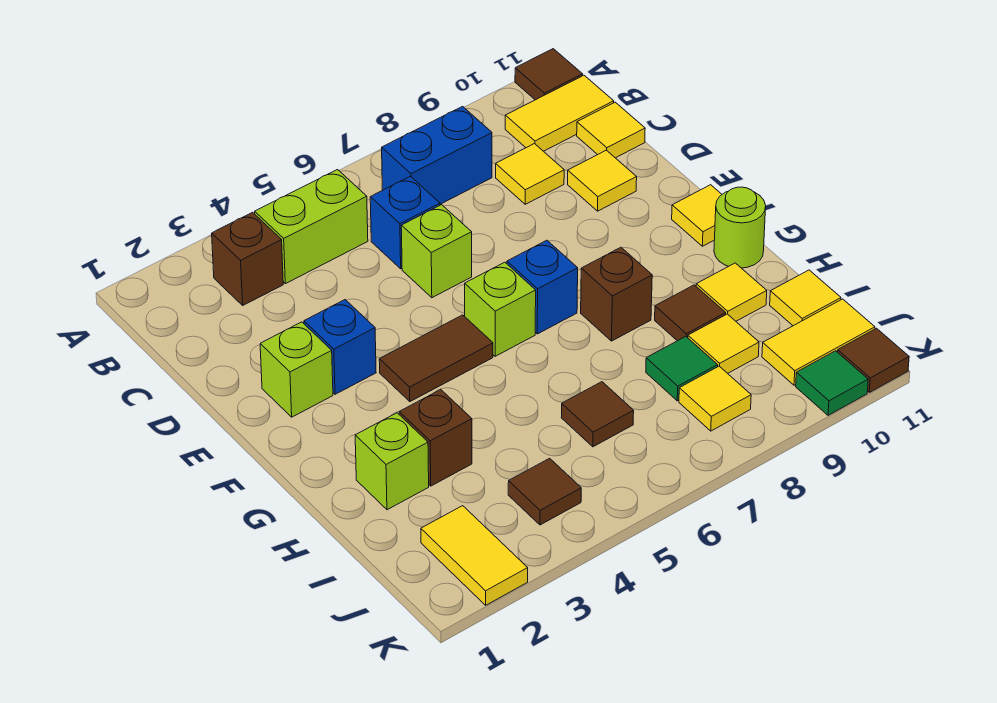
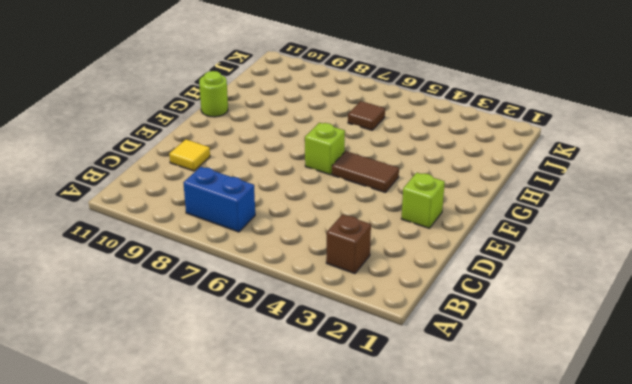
none -> brown 1x1 tile [515,49,583,100]
none -> lime 1x2 brick [255,170,368,284]
none -> yellow 1x2 tile [505,75,614,151]
none -> blue 1x1 brick [370,176,440,269]

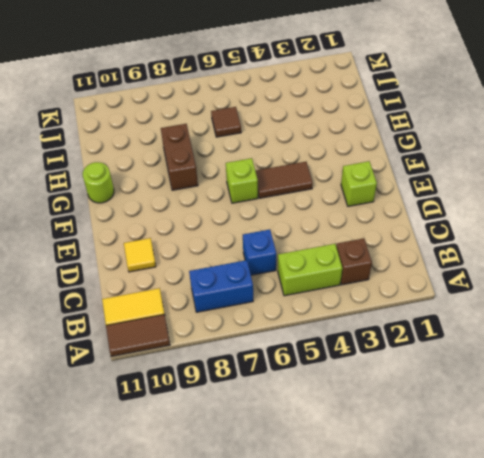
brown 1x2 tile [106,314,170,357] -> brown 1x1 tile [515,49,583,100]
brown 1x2 brick [161,124,198,190] -> brown 1x1 brick [581,247,652,341]
none -> yellow 1x1 tile [496,144,564,204]
none -> yellow 1x1 tile [577,102,645,158]
none -> lime 1x1 brick [401,205,472,298]
none -> blue 1x1 brick [304,300,376,394]

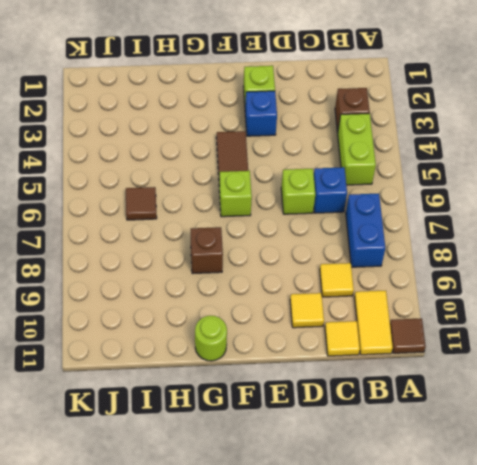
none -> blue 1x1 brick [507,240,578,334]
none -> yellow 1x1 tile [672,185,722,246]
none -> lime 1x1 brick [355,413,429,510]
none -> brown 1x1 brick [399,390,472,486]

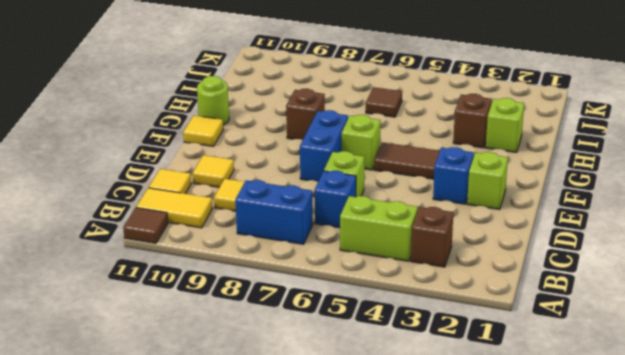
blue 1x2 brick [300,110,348,182] -> blue 1x1 brick [507,240,578,334]
none -> brown 1x1 tile [655,285,726,341]
none -> yellow 1x1 tile [696,263,767,321]
none -> green 1x1 tile [646,337,718,401]
none -> yellow 1x1 tile [688,314,759,373]

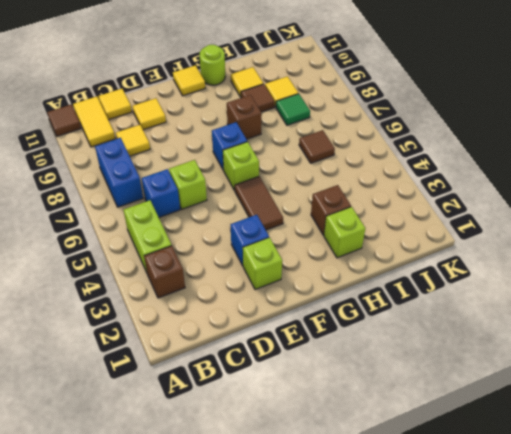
none -> yellow 1x1 tile [770,270,841,326]
none -> yellow 1x2 tile [421,506,528,605]
none -> brown 1x1 tile [508,458,581,525]
none -> yellow 1x1 tile [679,366,751,431]

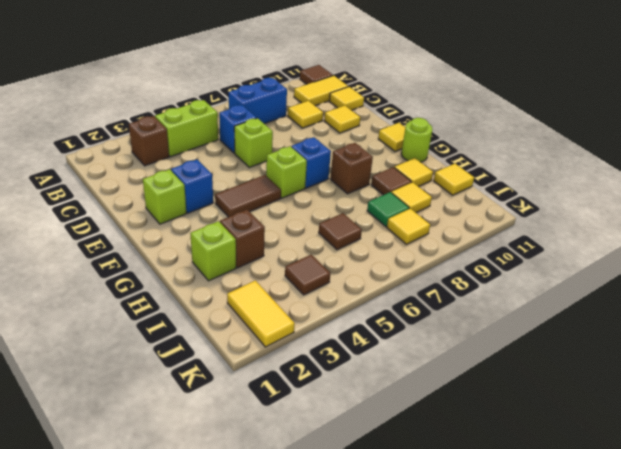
none -> yellow 1x2 tile [762,299,875,385]
none -> green 1x1 tile [796,351,868,415]
none -> brown 1x1 tile [838,328,909,392]

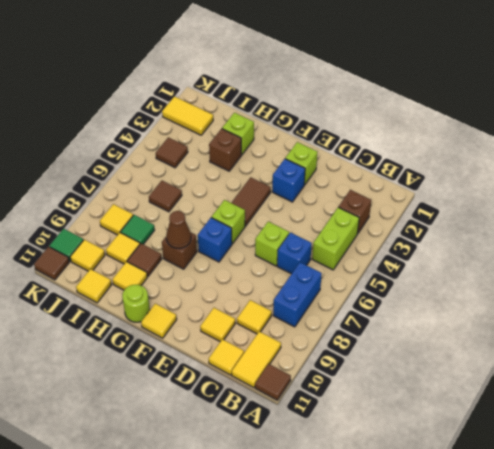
brown 1x1 cone [166,211,191,249] -> none
yellow 1x1 tile [70,240,105,271] -> yellow 1x2 tile [762,299,875,385]

